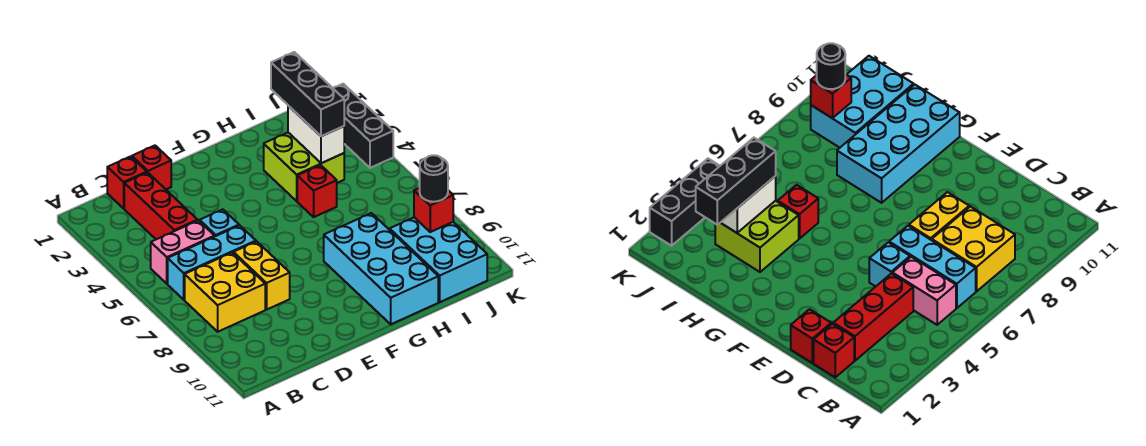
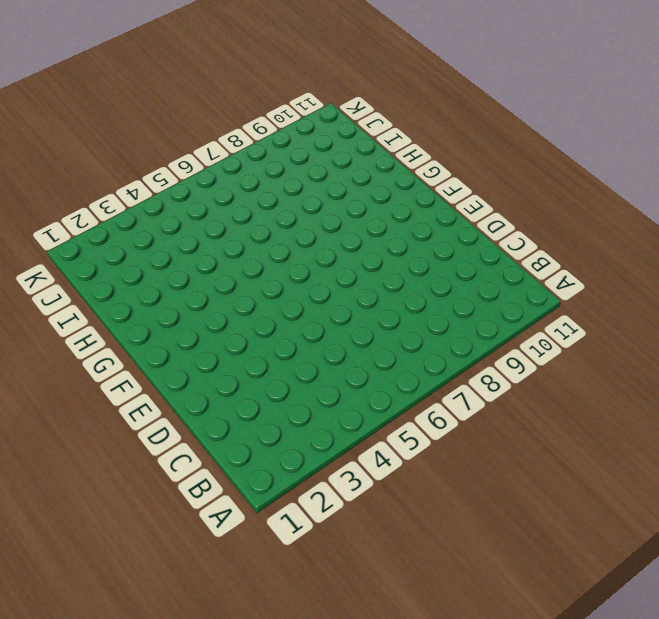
none -> pink 1x2 brick [151,220,215,284]
none -> cyan 1x3 brick [168,225,256,300]
none -> yellow 2x2 brick [185,253,265,332]

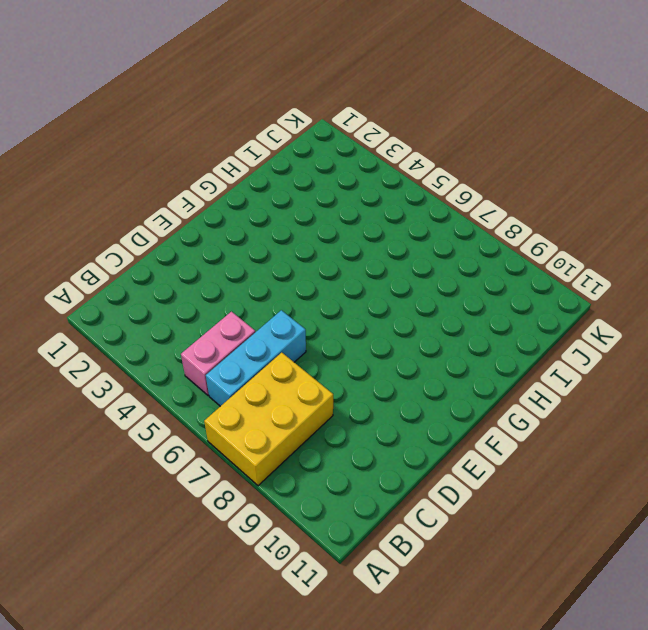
yellow 2x3 brick [204,353,333,486] -> yellow 2x2 brick [185,253,265,332]
none -> red 1x1 brick [107,156,147,208]
none -> red 1x3 brick [124,173,198,239]
none -> red 1x1 brick [132,146,171,189]

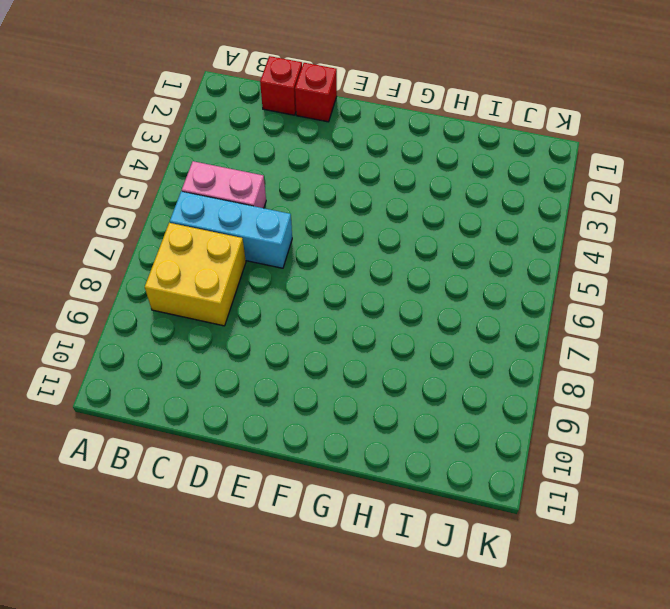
none -> red 1x3 brick [124,173,198,239]
none -> cyan 1x1 brick [200,209,239,236]
none -> yellow 1x2 brick [233,241,290,309]

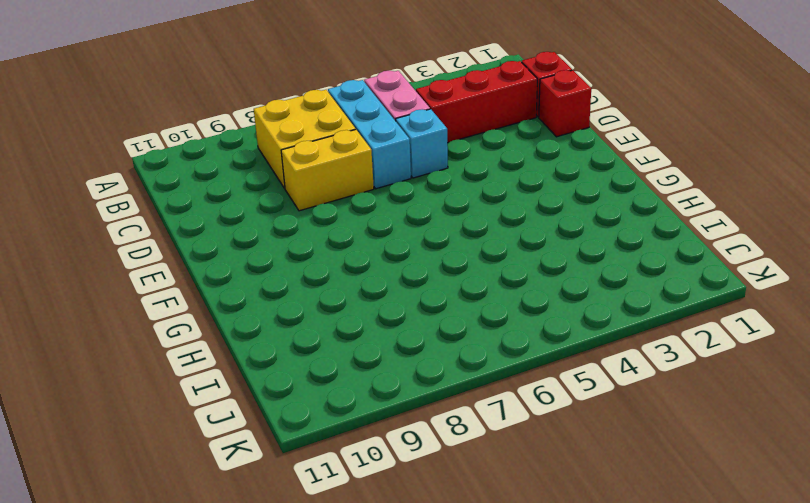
none -> cyan 2x4 brick [324,213,438,324]
none -> lime 2x2 brick [264,133,344,201]
none -> red 1x1 brick [297,165,337,217]

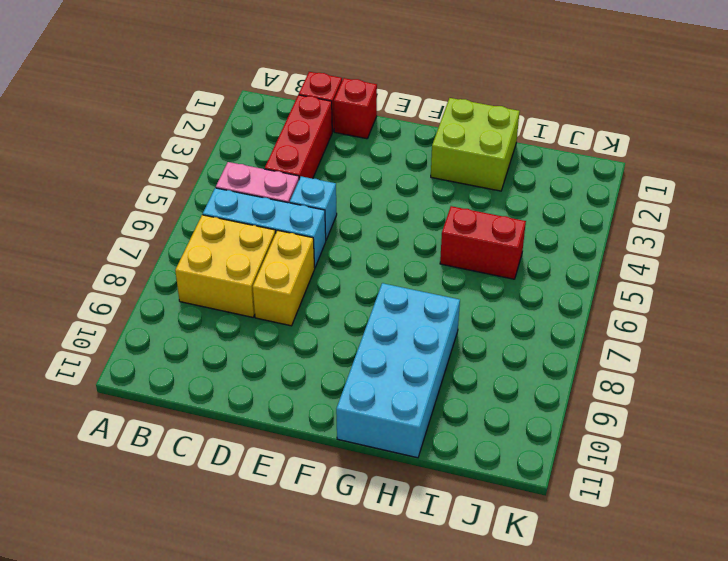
lime 2x2 brick [431,98,520,191] -> lime 2x2 brick moved to [264,133,344,201]
red 1x2 brick [440,206,526,279] -> red 1x1 brick [297,165,337,217]
none -> cyan 2x3 brick [390,217,487,302]
none -> black 1x3 brick [333,84,393,168]
none -> white 1x2 brick [288,106,344,163]

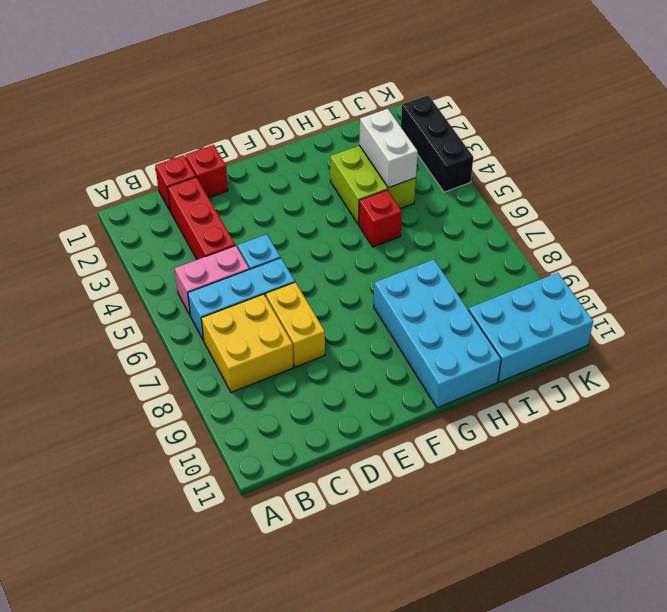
cyan 2x3 brick [469,273,593,382] -> cyan 2x3 brick turned to [390,217,487,302]
none -> red 1x1 brick [414,188,453,232]
none -> black 1x3 brick [271,52,344,136]
none -> black 1x1 round brick [420,155,448,202]

